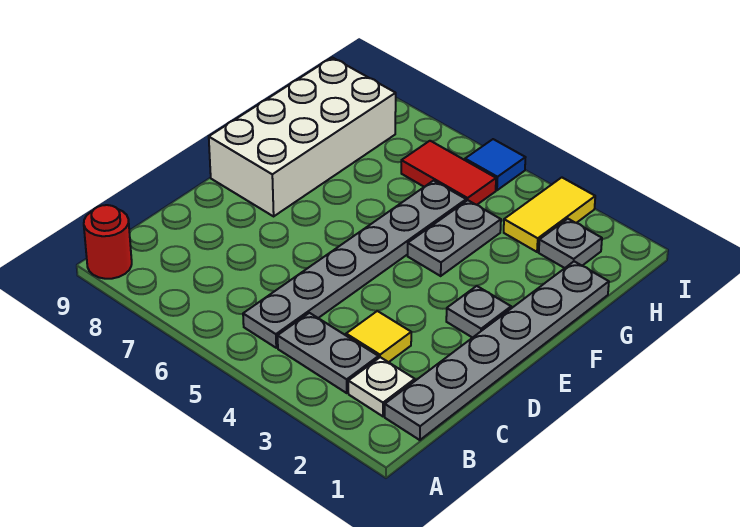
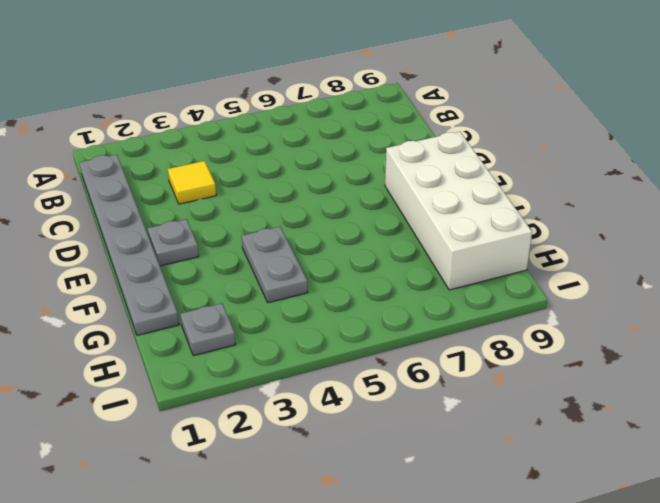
none -> red 1x1 round brick [84,205,132,279]
none -> white 1x1 plate [348,357,415,416]
none -> grey 1x2 plate [278,313,379,393]

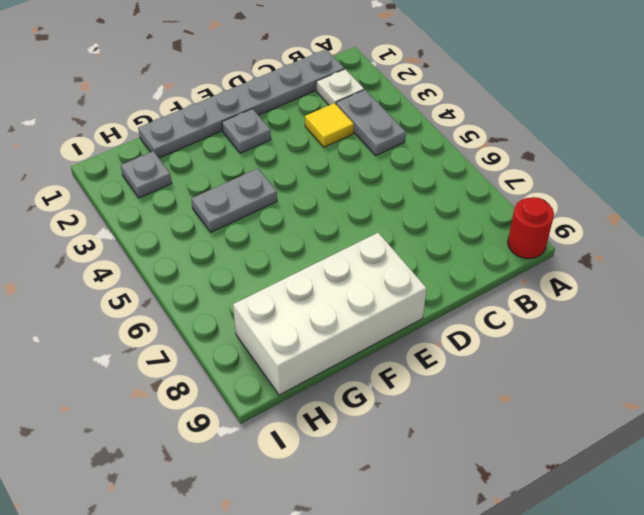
none -> grey 1x6 plate [243,181,466,348]
none -> yellow 1x2 tile [504,178,595,252]
none -> red 1x2 tile [401,141,496,205]

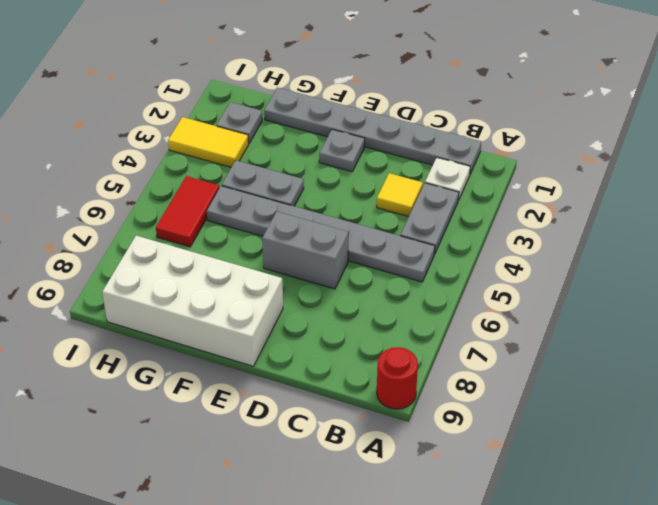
grey 1x2 brick [262,212,348,289] -> none
none -> blue 1x1 tile [465,139,526,190]

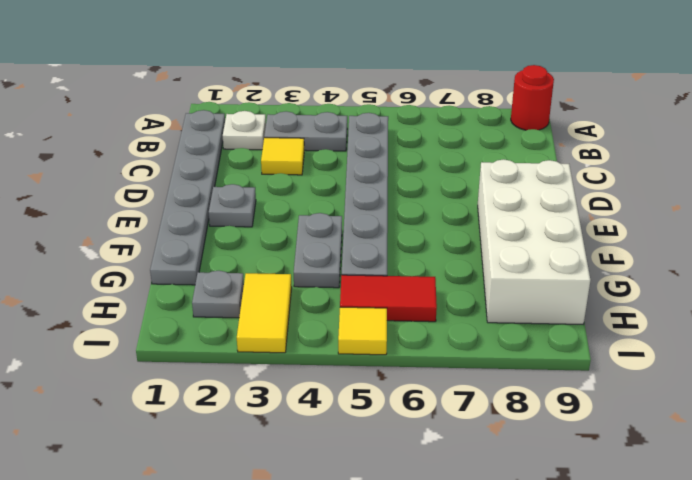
yellow 1x1 tile [338,307,387,355] -> blue 1x1 tile [465,139,526,190]

